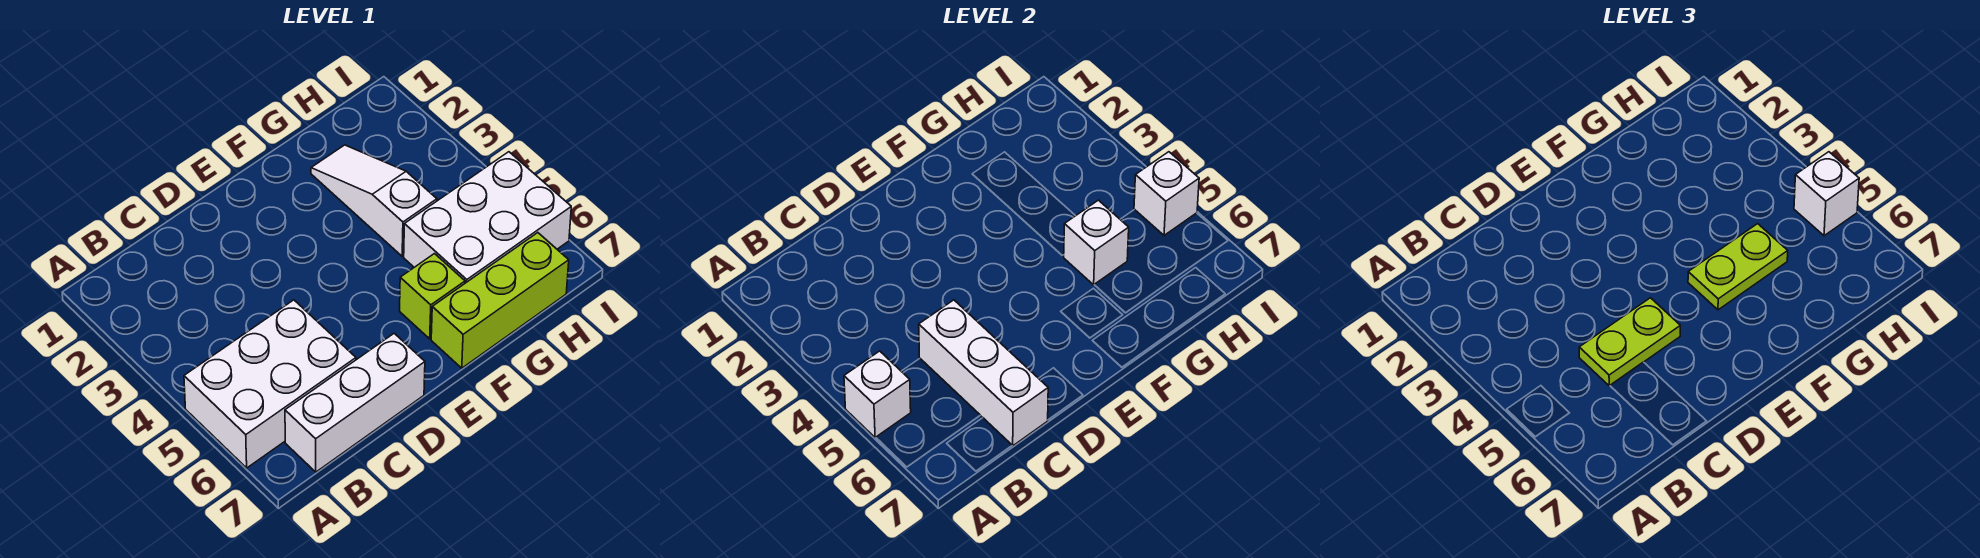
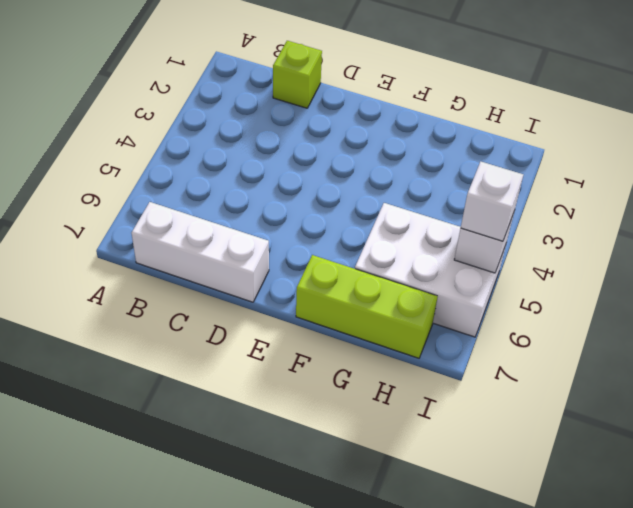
lime 1x1 brick [273,41,322,108] -> lime 1x1 brick moved to [400,254,465,339]
none -> white 2x3 brick [184,300,356,468]
none -> white 1x3 slope [311,145,437,256]
none -> white 1x1 brick [844,351,911,438]

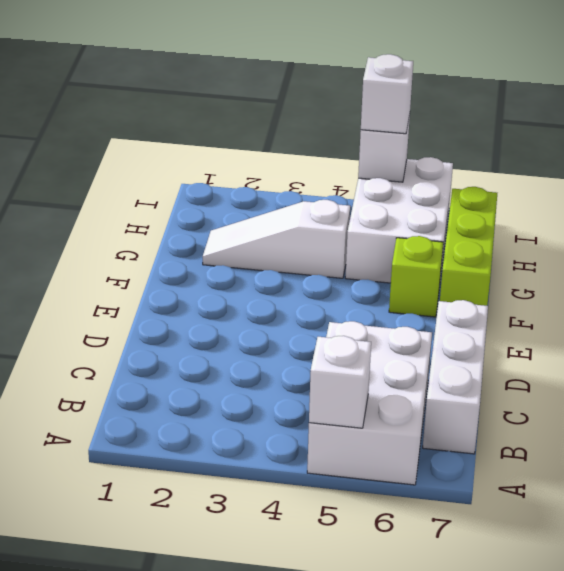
none -> white 1x3 brick [919,300,1048,446]
none -> white 1x1 brick [1064,200,1129,285]
none -> lime 1x2 plate [1579,298,1680,386]

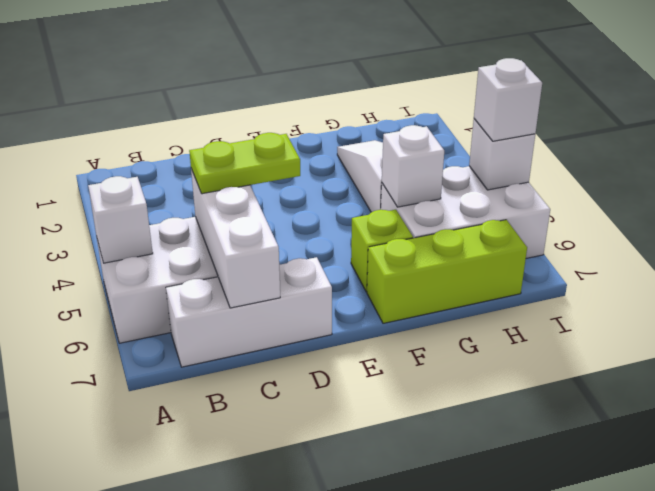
none -> lime 1x2 plate [1688,224,1788,310]

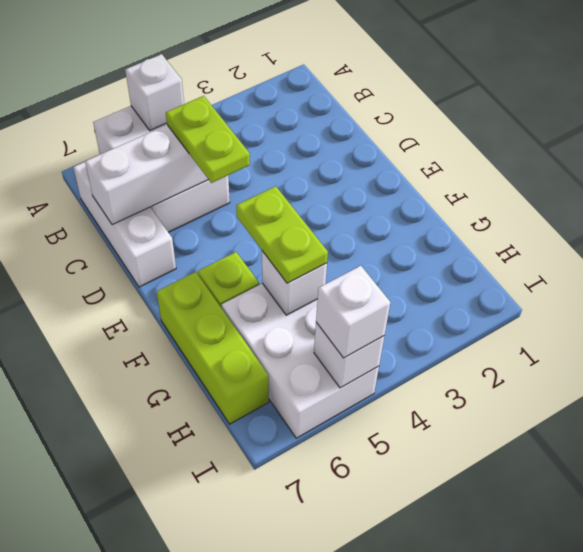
none -> white 1x3 slope [311,145,437,256]

